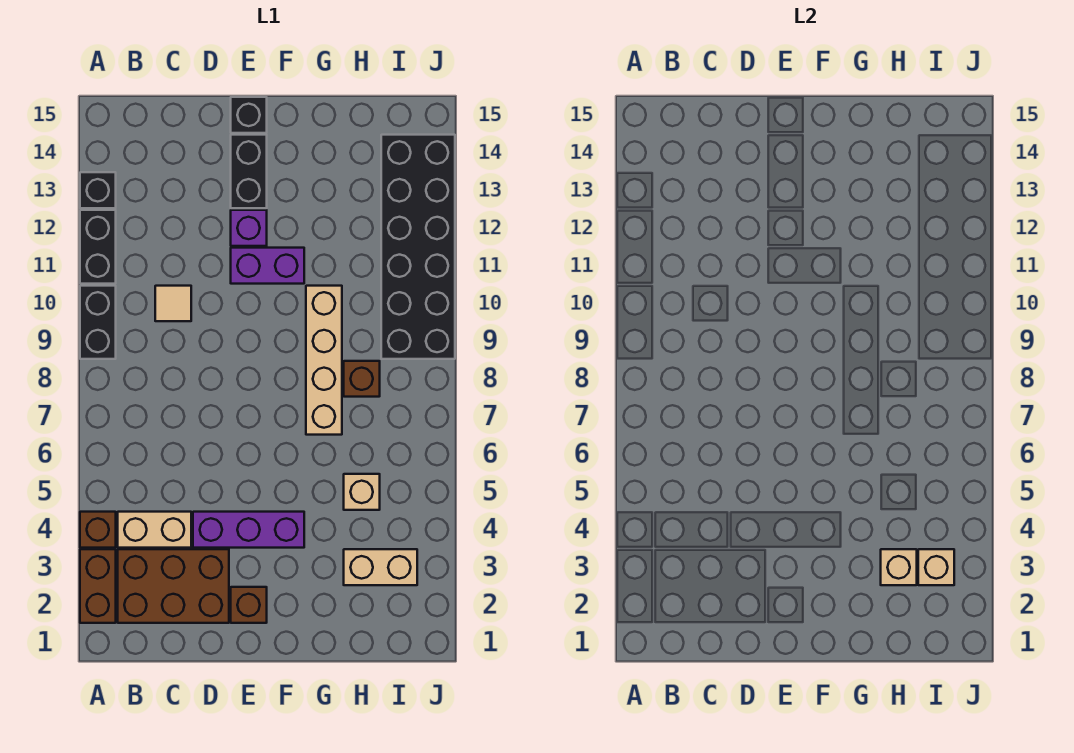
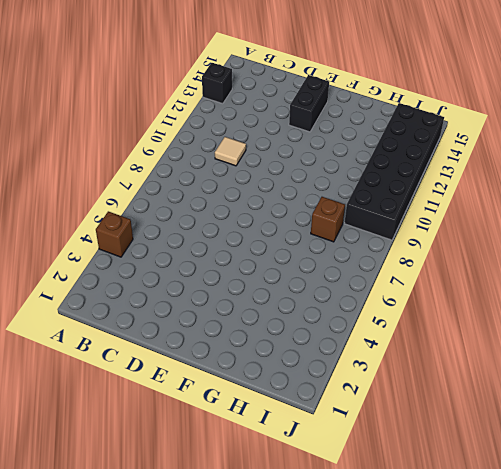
none -> brown 1x2 brick [80,549,116,623]
none -> black 1x2 brick [80,286,116,359]
none -> black 1x2 brick [80,210,116,284]

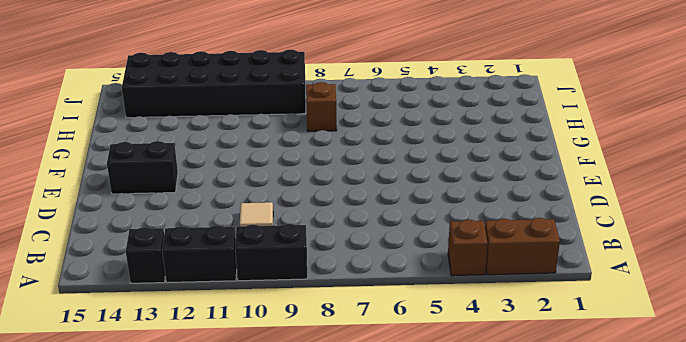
none -> brown 2x3 brick [118,549,229,623]
none -> tan 1x2 brick [118,512,191,548]
none -> purple 1x3 brick [193,512,304,548]

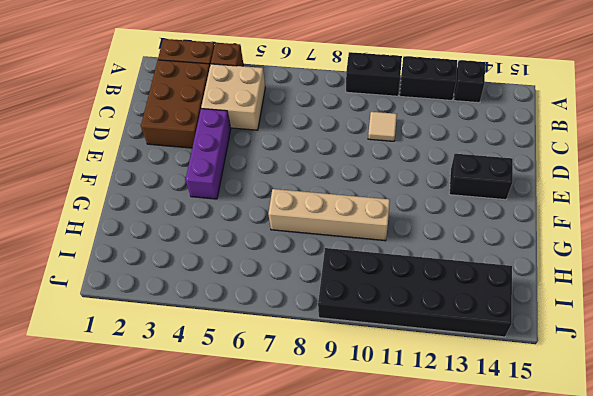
tan 2x2 brick [201,64,265,130] -> tan 1x2 brick [118,512,191,548]
none -> brown 1x1 brick [231,587,267,623]
none -> purple 1x2 brick [231,248,304,284]
none -> purple 1x1 brick [231,210,267,246]

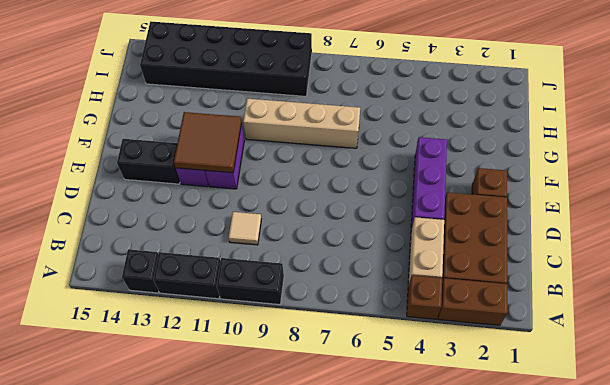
brown 2x2 tile [174,112,242,173] -> none
none -> black 1x1 brick [231,97,267,133]
none -> tan 1x2 brick [344,549,417,585]
none -> tan 1x1 brick [344,474,380,510]

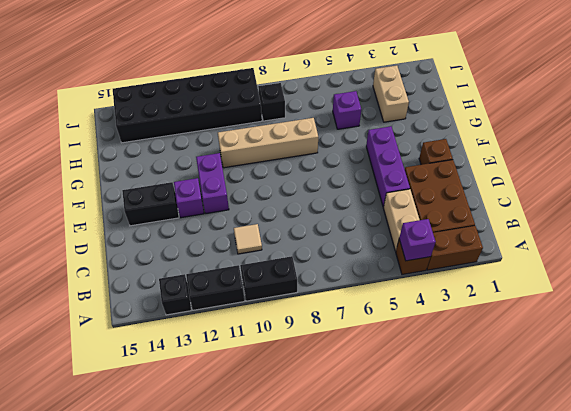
purple 1x1 brick [399,219,436,261] -> none
purple 1x1 brick [333,91,361,129] -> tan 1x1 brick [344,474,380,510]
black 1x1 brick [258,83,285,121] -> black 1x1 brick moved to [231,97,267,133]
none -> brown 1x1 brick [344,361,380,397]
none -> tan 1x1 brick [881,549,917,585]
none -> tan 1x1 brick [918,549,954,585]

